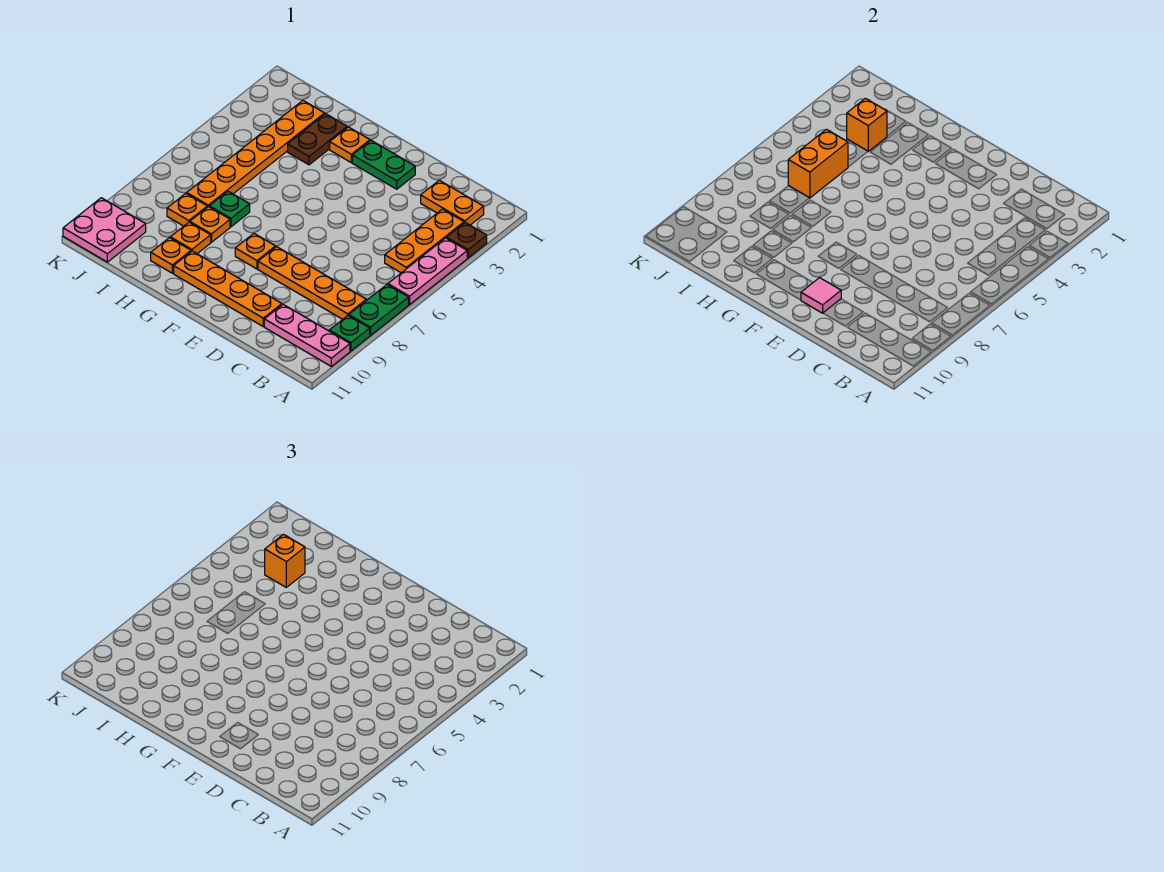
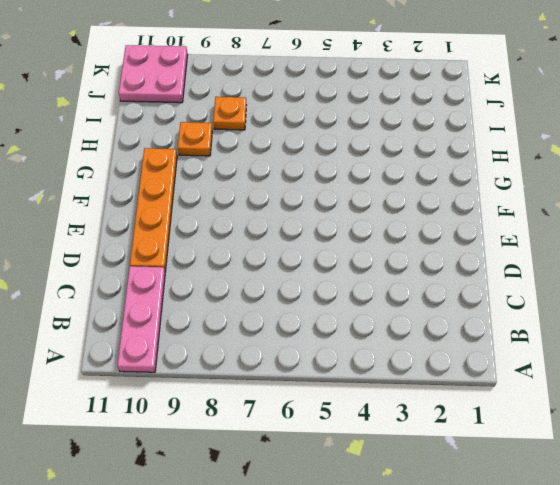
none -> brown 1x1 plate [447,223,487,258]
none -> pink 1x3 plate [388,238,467,305]
none -> green 1x2 plate [349,285,409,336]

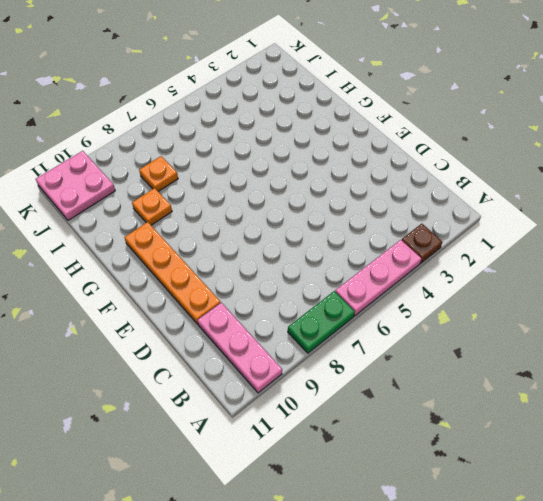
none -> green 1x1 plate [329,316,370,351]
none -> orange 1x2 plate [421,180,484,225]
none -> orange 1x3 plate [385,209,464,273]

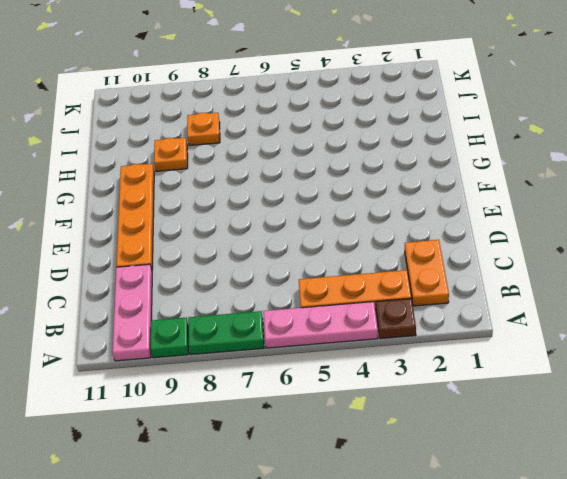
none -> orange 1x4 plate [258,247,366,319]
none -> green 1x2 plate [352,141,415,189]
none -> orange 1x1 plate [235,234,276,269]

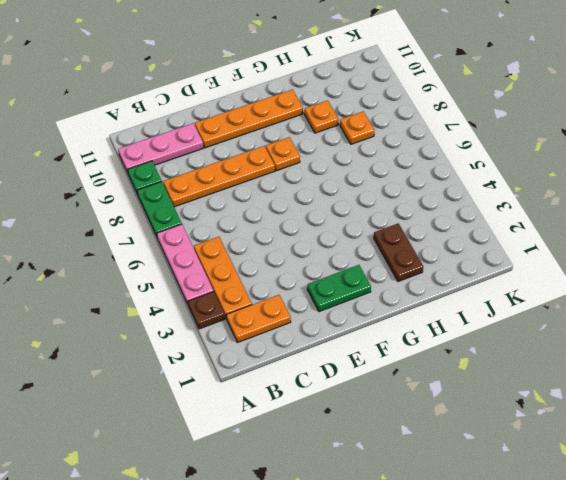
none -> orange 1x1 plate [330,127,370,162]
none -> green 1x1 plate [209,191,250,227]
none -> orange 1x1 plate [190,207,230,242]

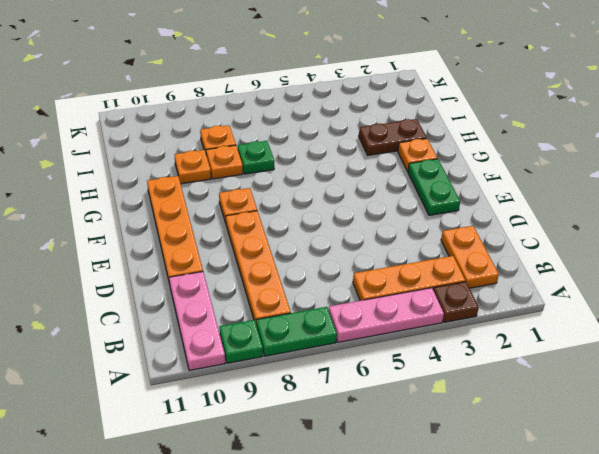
none -> orange 1x1 plate [151,238,191,273]
none -> orange 1x6 plate [187,101,325,207]
none -> pink 2x2 plate [63,198,146,262]

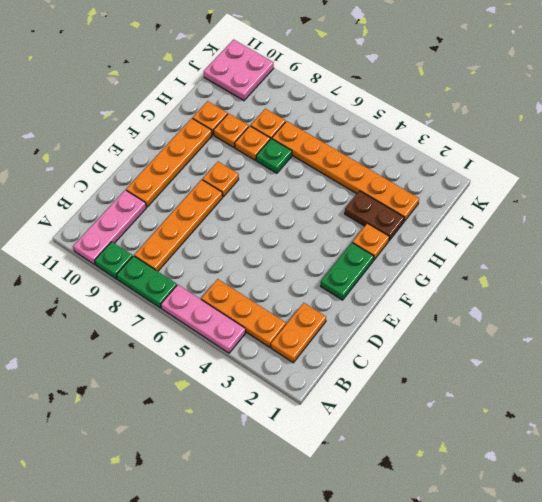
none -> brown 1x1 plate [447,223,487,258]
none -> pink 1x1 tile [801,278,841,313]
none -> orange 1x1 brick [847,98,887,151]

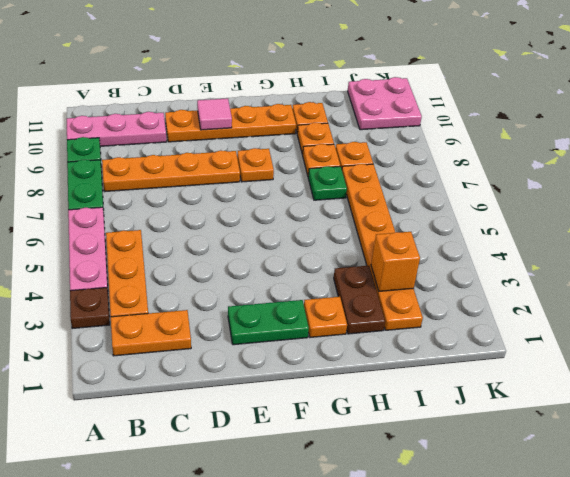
none -> orange 1x2 brick [788,129,848,198]
none -> orange 1x1 brick [265,534,305,587]

